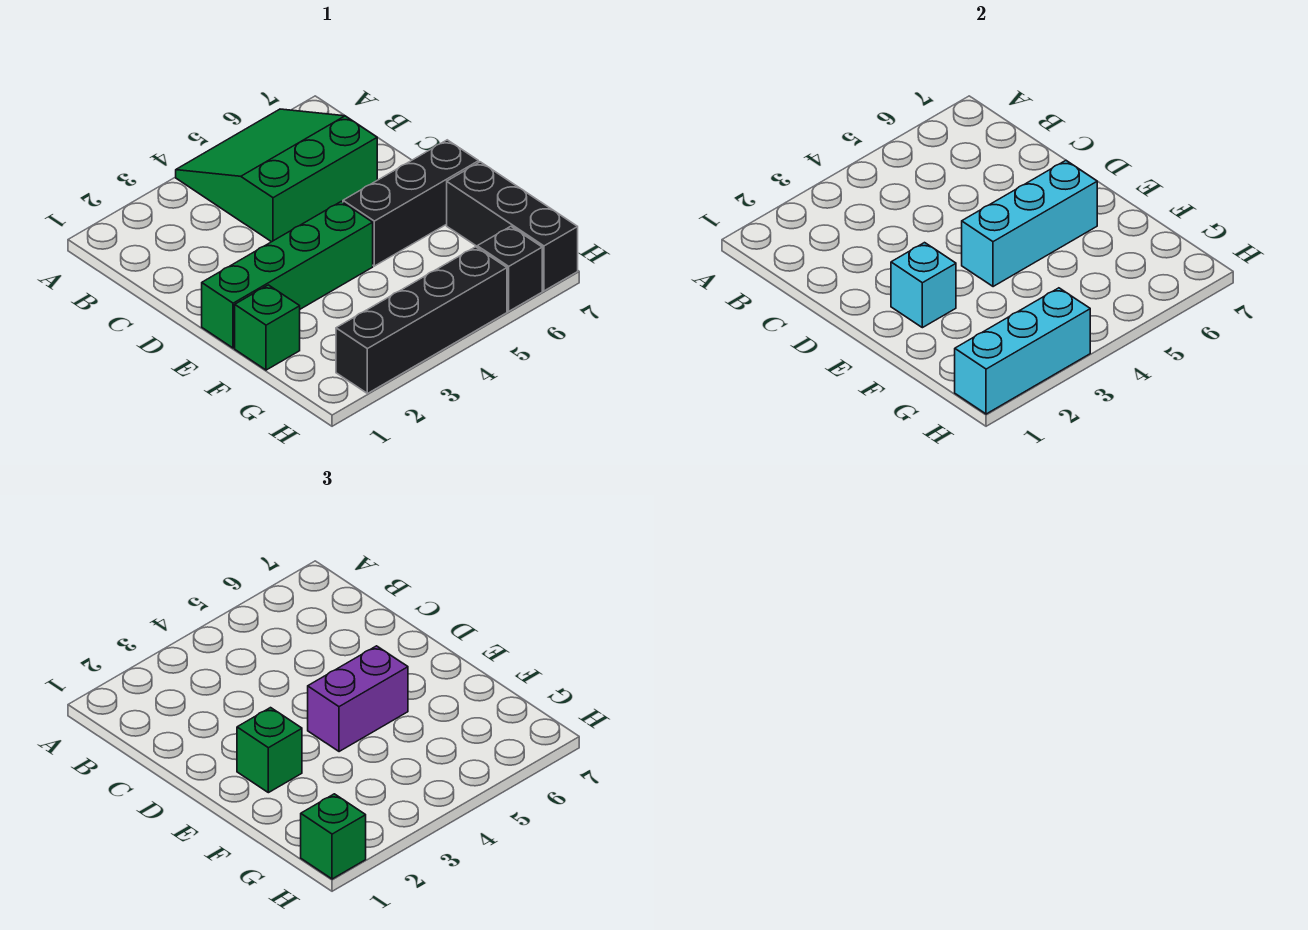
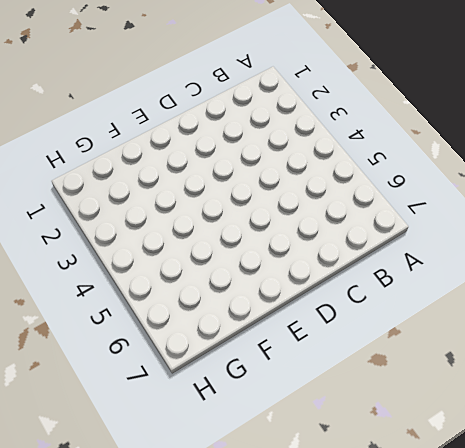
none -> green 3x3 slope [176,109,377,242]
none -> green 1x4 brick [202,201,373,348]
none -> black 1x3 brick [343,140,479,266]

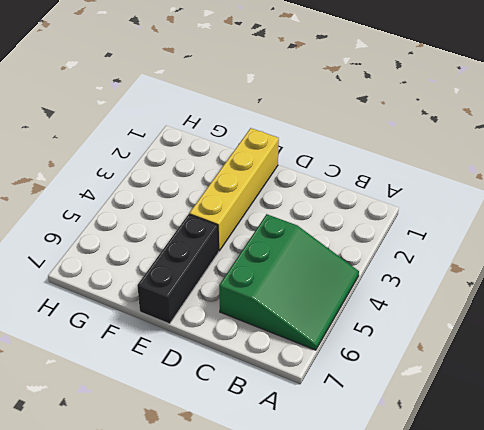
yellow 1x4 brick [189,128,279,251] -> green 1x4 brick [202,201,373,348]
none -> green 1x1 brick [235,285,300,370]
none -> black 1x3 brick [447,162,578,291]
none -> black 1x4 brick [336,247,507,393]

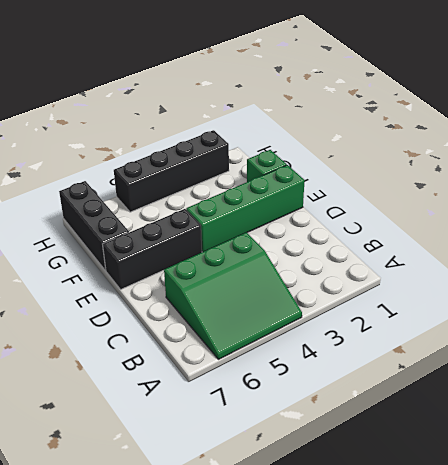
none -> black 1x1 brick [477,226,542,311]
none -> cyan 1x1 brick [891,243,956,328]
none -> cyan 1x3 brick [962,161,1097,287]

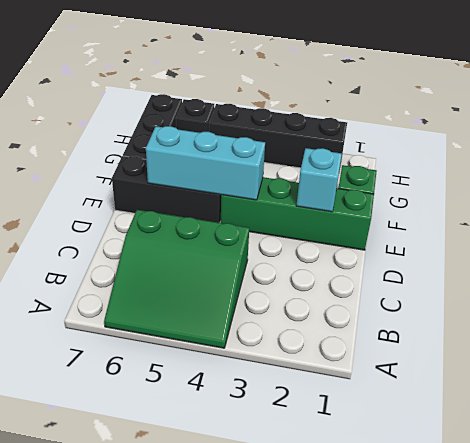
none -> cyan 1x3 brick [955,288,1090,414]
none -> green 1x1 brick [237,708,302,793]
none -> purple 1x2 brick [308,646,408,752]

